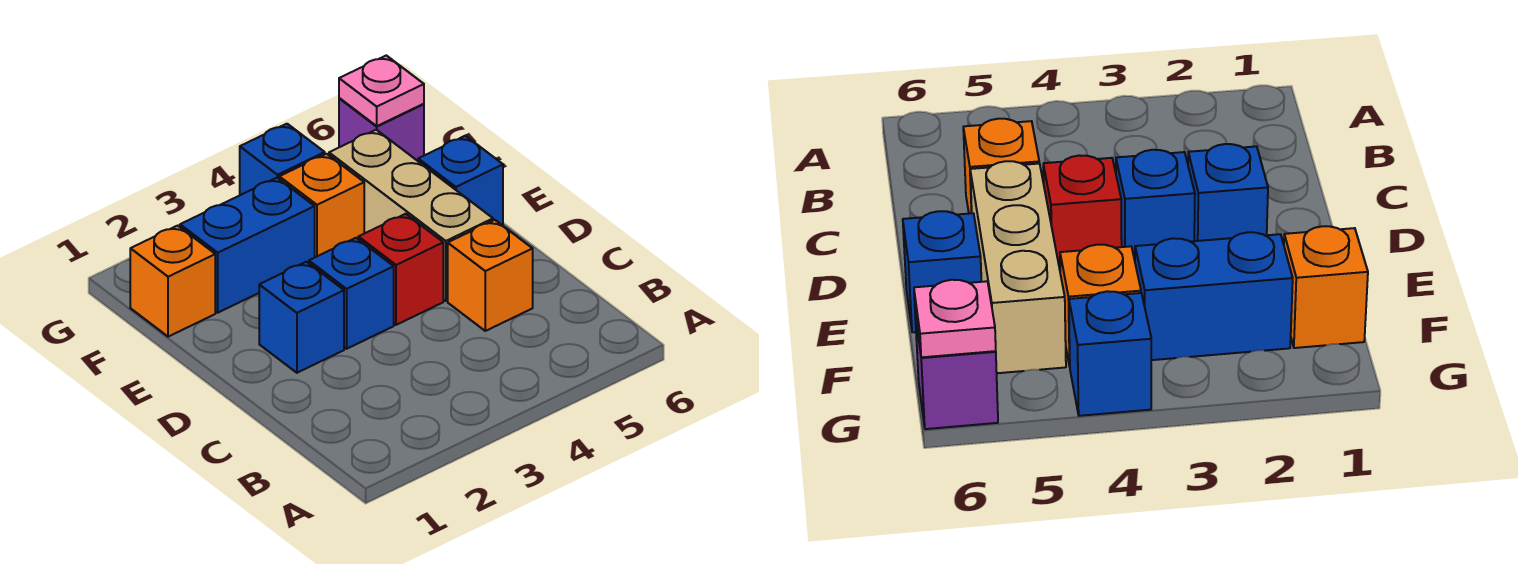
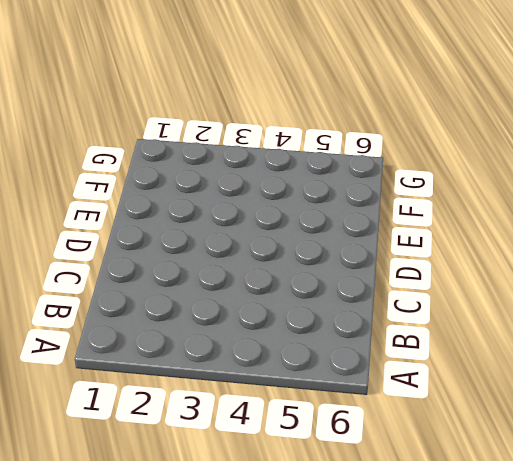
none -> orange 1x1 brick [448,220,533,331]
none -> blue 1x1 brick [259,262,344,373]
none -> blue 1x1 brick [309,238,394,349]

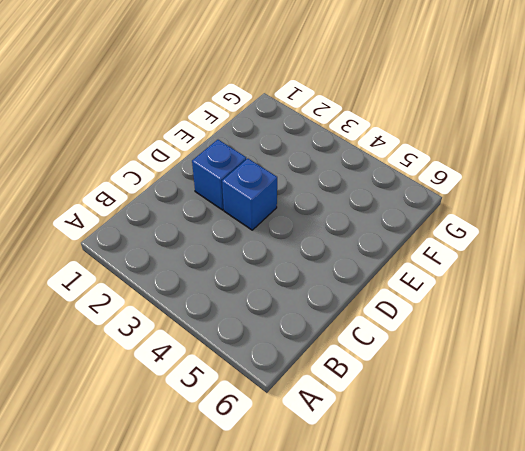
none -> orange 1x1 brick [448,220,533,331]
none -> red 1x1 brick [358,214,443,325]
none -> tan 1x3 brick [329,130,493,301]

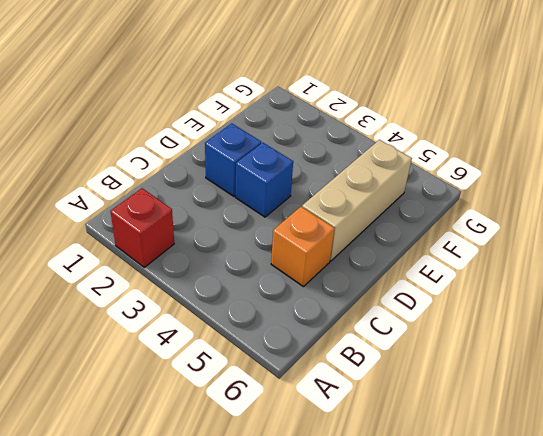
red 1x1 brick [110,188,174,267] -> red 1x1 brick moved to [358,214,443,325]
none -> blue 1x1 brick [418,136,503,225]
none -> orange 1x1 brick [130,226,215,337]
none -> blue 1x2 brick [180,178,315,313]

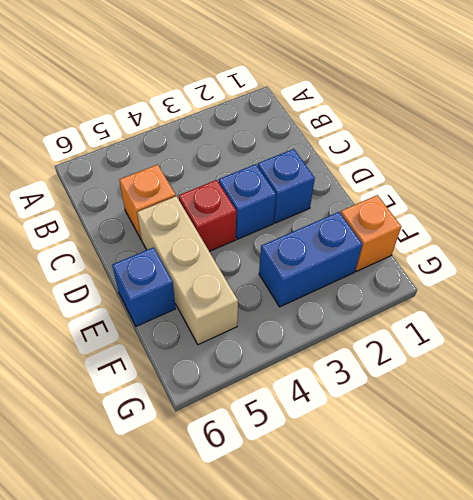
none -> orange 1x1 brick [279,154,364,257]
none -> blue 1x1 brick [240,124,325,195]
none -> purple 1x1 brick [339,98,424,161]

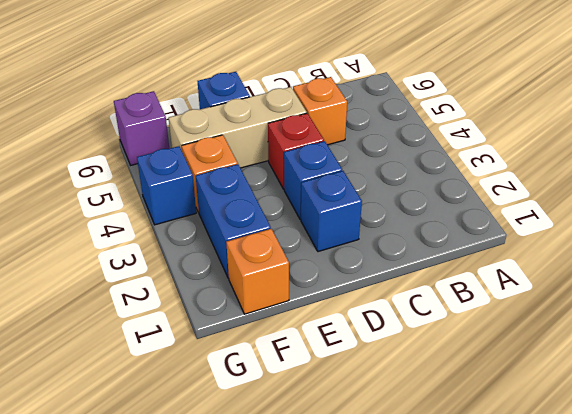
none -> pink 1x1 plate [339,55,424,126]

